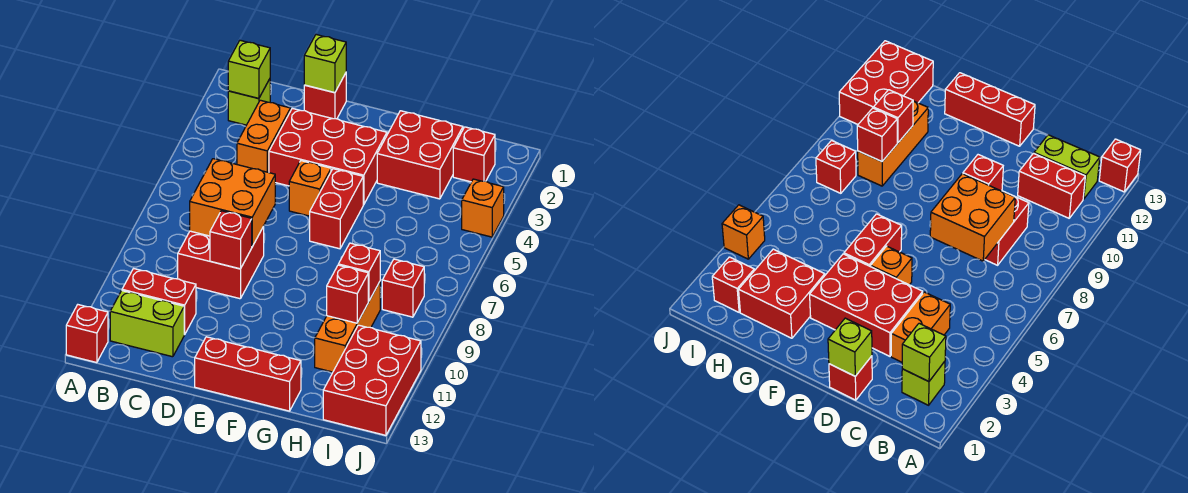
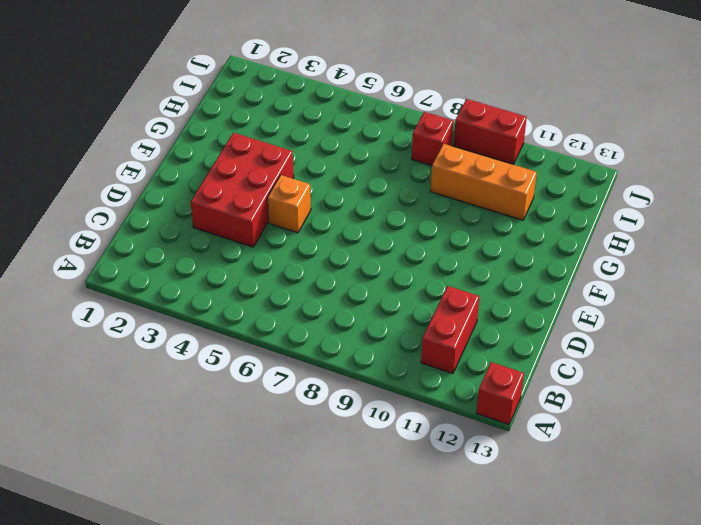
red 1x2 brick [454,99,527,164] -> red 1x2 brick moved to [310,169,363,249]
none -> lime 1x1 brick [228,79,270,125]
none -> lime 1x2 brick [110,291,185,357]
none -> orange 1x2 brick [237,100,291,173]

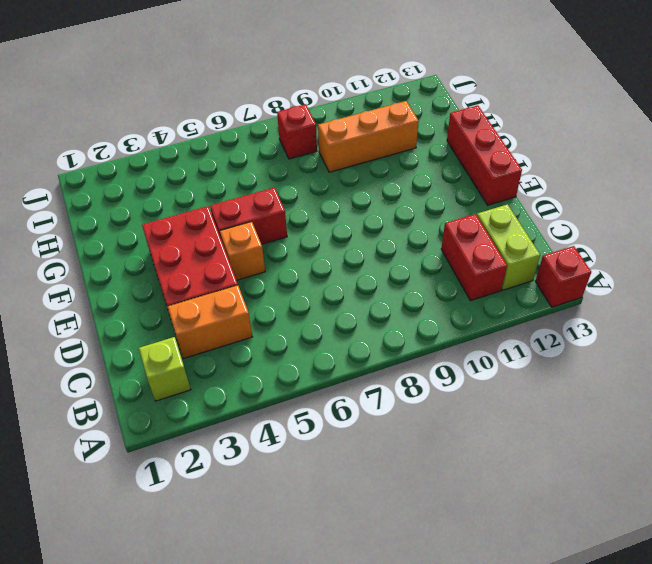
none -> red 2x2 brick [178,227,264,299]
none -> red 1x1 brick [304,73,346,119]
none -> red 2x2 brick [377,111,463,199]

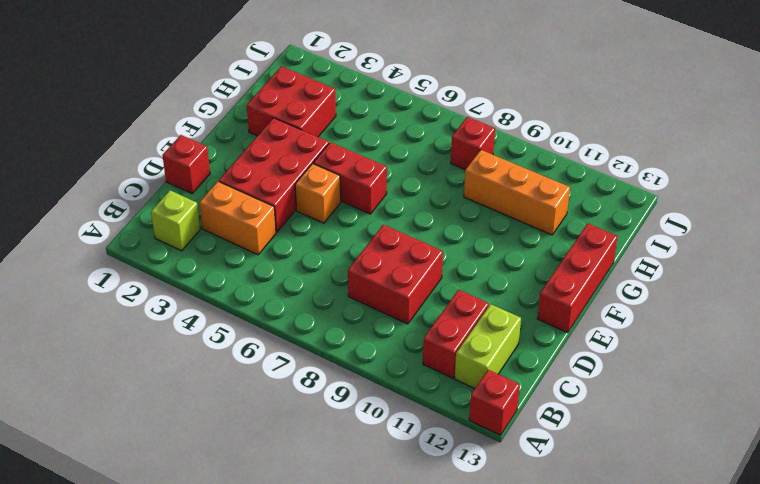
none -> red 1x1 brick [453,127,495,182]
none -> red 2x3 brick [323,325,421,435]
none -> orange 1x1 brick [462,179,504,237]

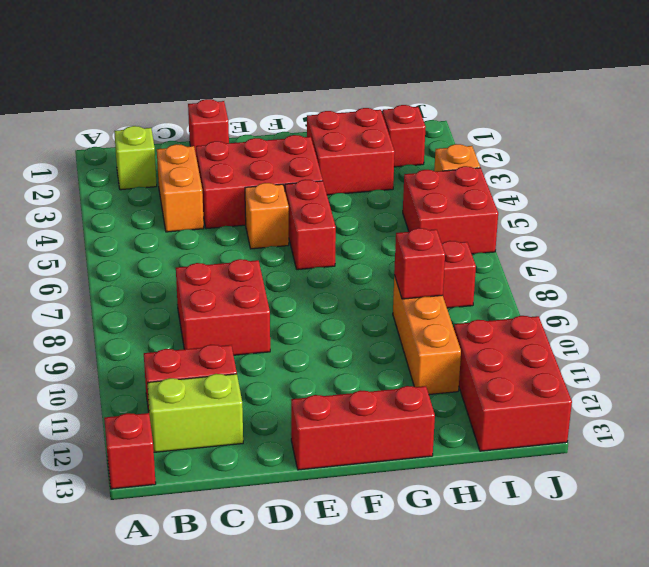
red 2x2 brick [403,166,498,254] -> none
none -> lime 1x1 brick [228,40,270,98]
none -> orange 2x2 brick [190,159,275,247]
none -> lime 1x1 brick [304,35,346,93]

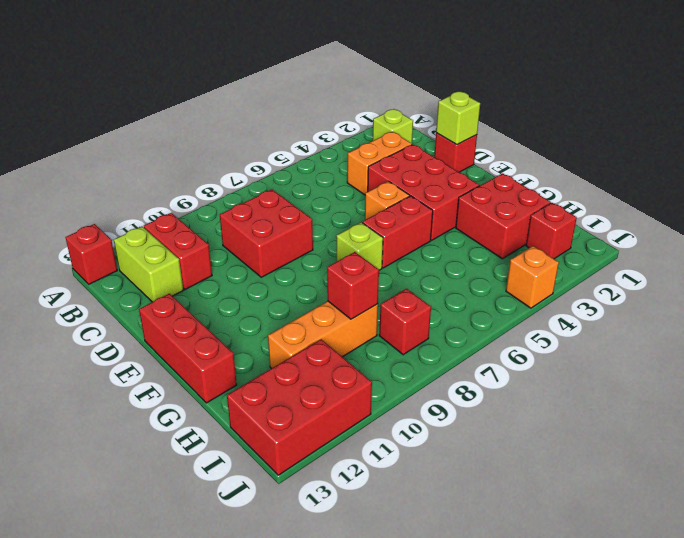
lime 1x1 brick [336,222,383,270] -> lime 1x1 brick moved to [228,40,270,98]
none -> orange 2x2 brick [190,159,275,247]
none -> red 1x1 brick [210,211,252,269]
none -> red 1x1 brick [327,265,368,323]

